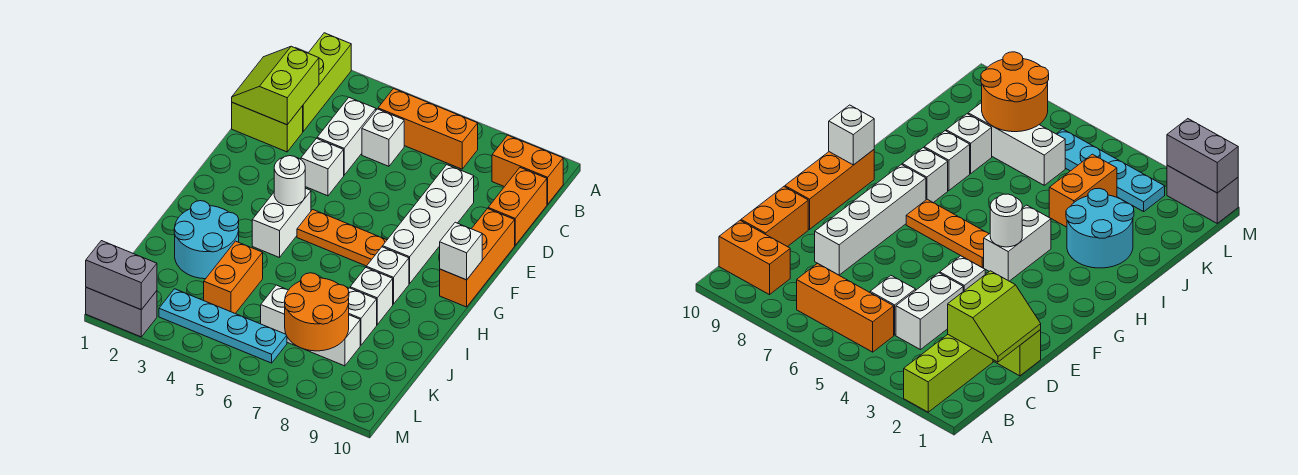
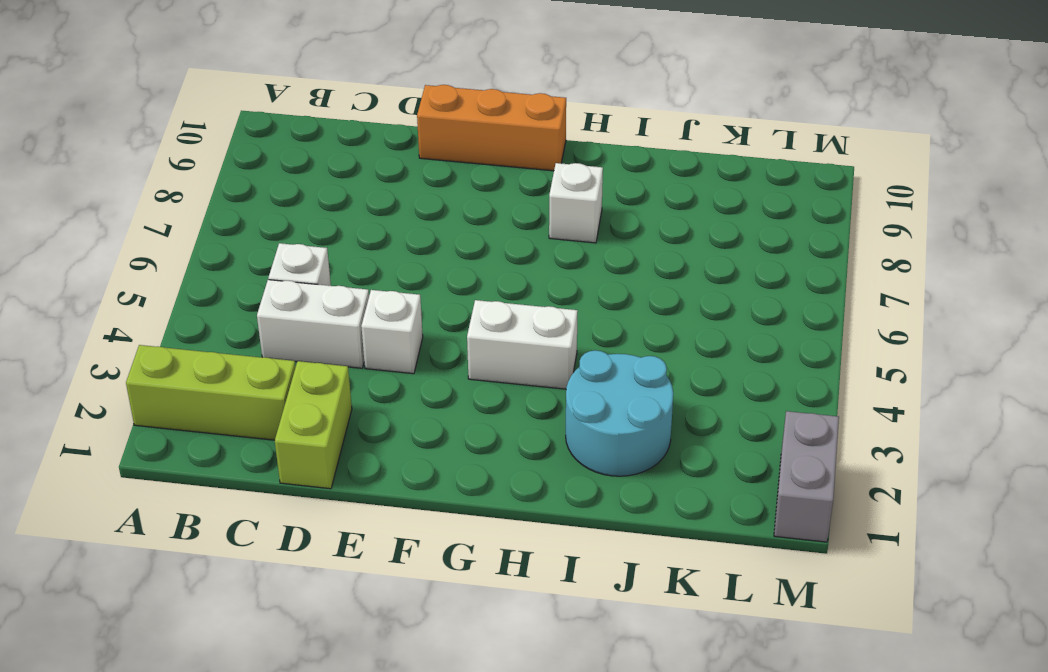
none -> orange 1x3 brick [378,88,478,169]
none -> orange 1x2 brick [492,135,563,204]
none -> orange 1x2 brick [488,168,547,245]

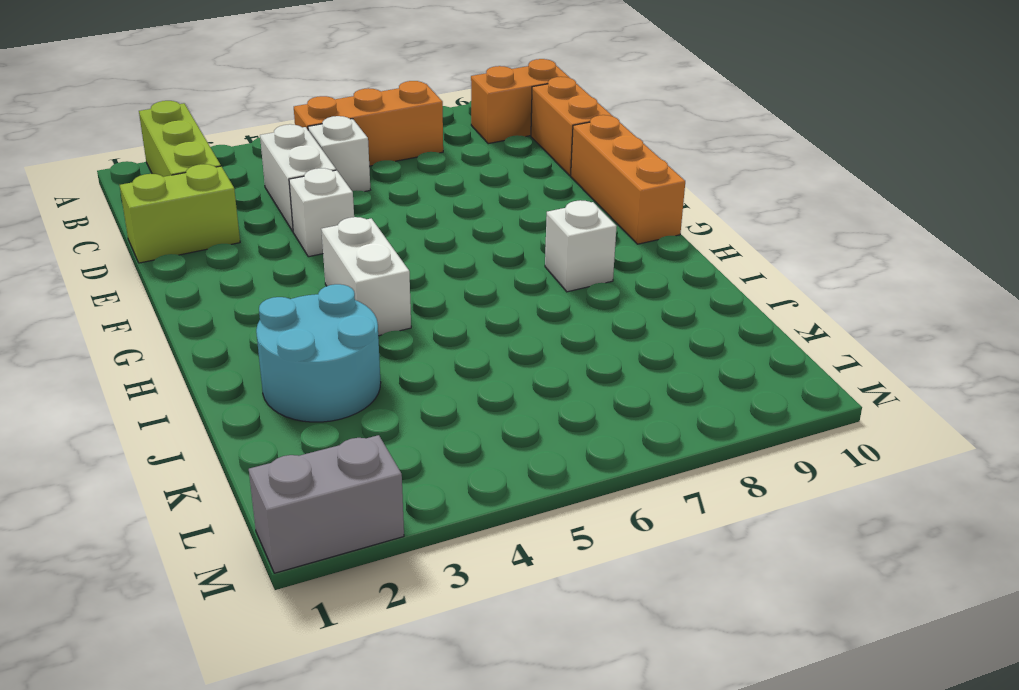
none -> white 1x4 brick [383,165,474,284]
none -> orange 1x3 plate [297,209,387,266]
none -> white 1x1 brick [350,267,393,325]

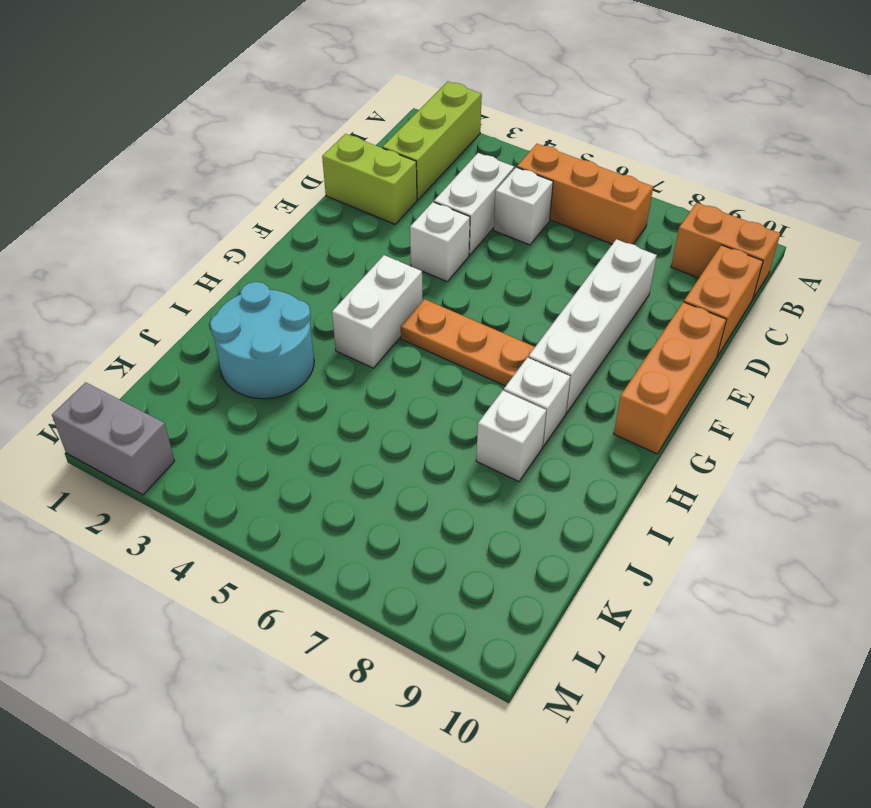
none -> orange 1x2 brick [204,241,263,314]
none -> white 1x1 brick [348,288,377,345]
none -> white 1x3 brick [261,285,360,366]

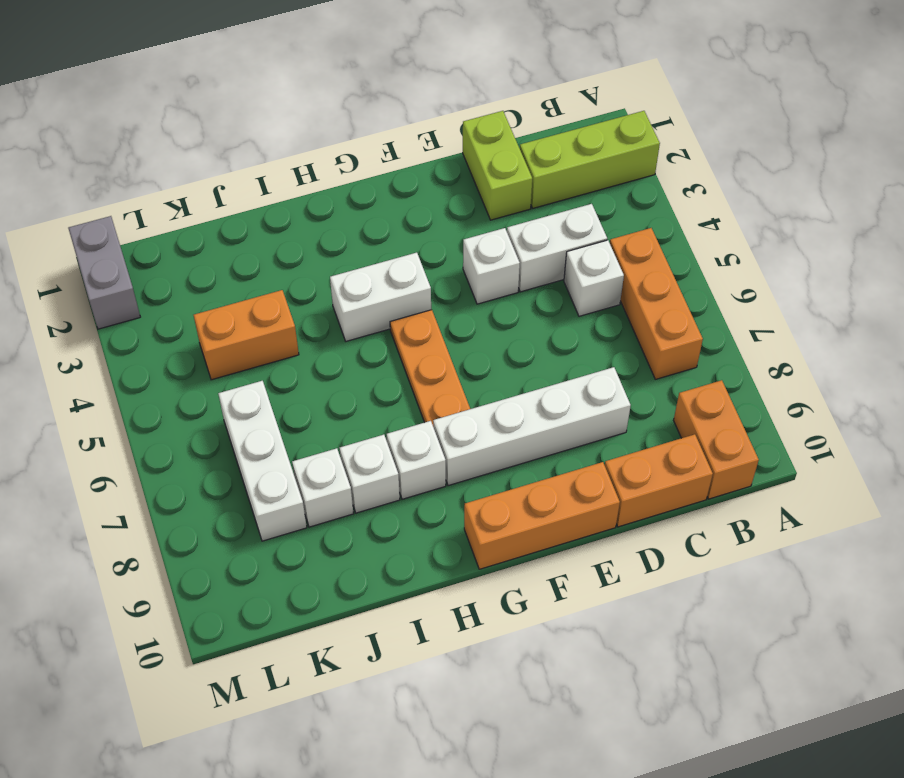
none -> cyan 2x2 round brick [174,201,239,279]
none -> cyan 1x4 plate [159,289,287,363]
none -> lime 2x2 slope [232,46,319,125]

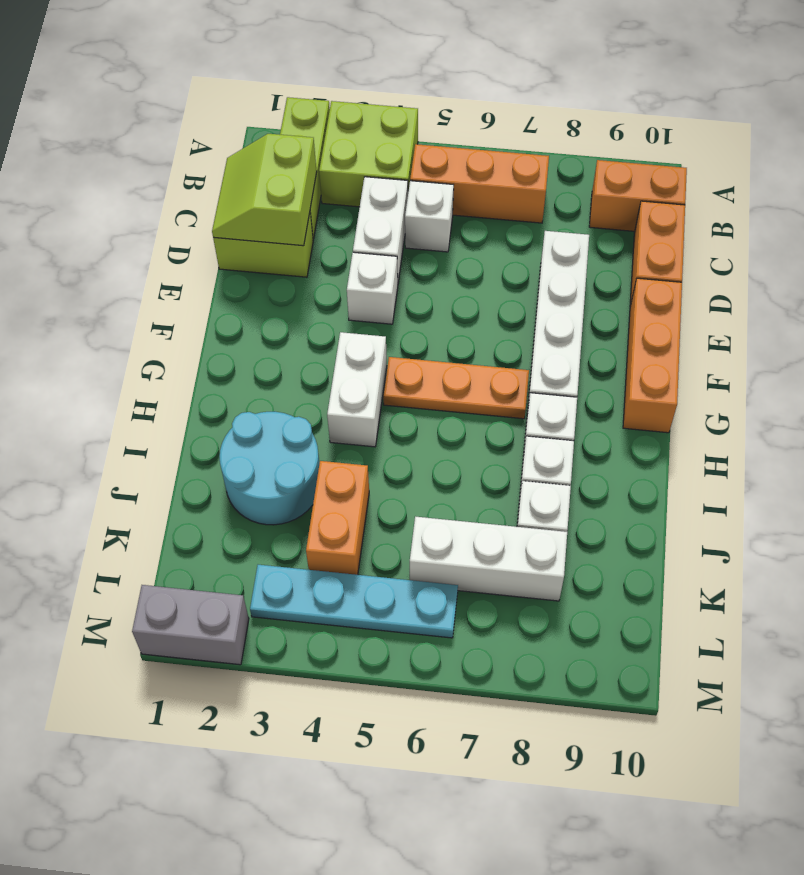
lime 2x2 brick [319,101,418,207] -> none
none -> white 1x1 round brick [274,156,305,206]
none -> white 1x1 brick [440,222,482,280]
none -> orange 2x2 round brick [285,273,349,351]

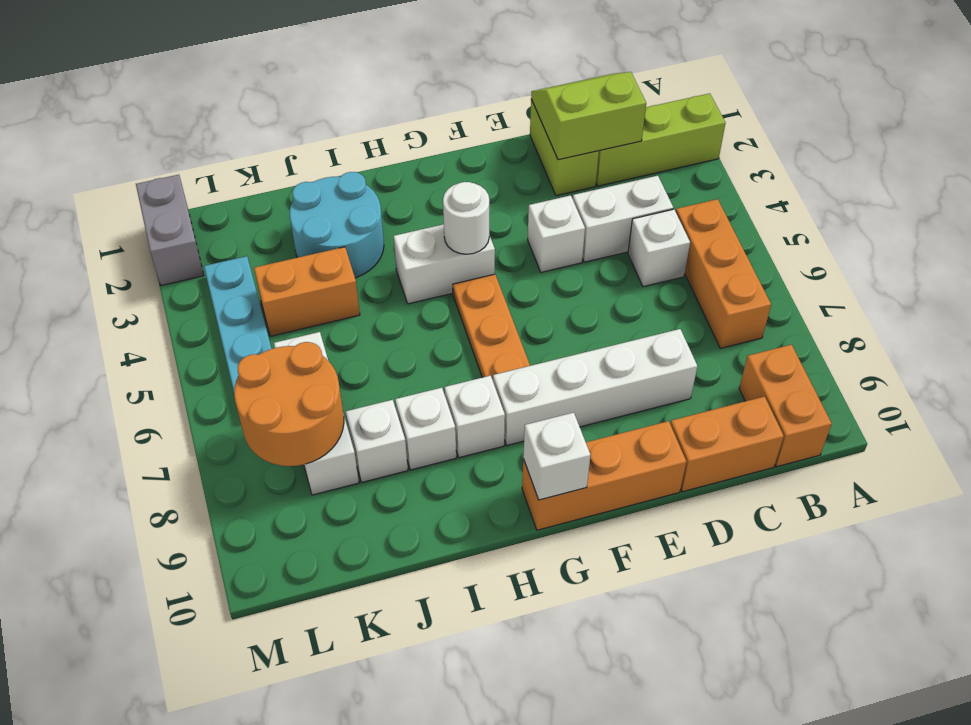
none -> grey 1x2 brick [86,241,157,310]

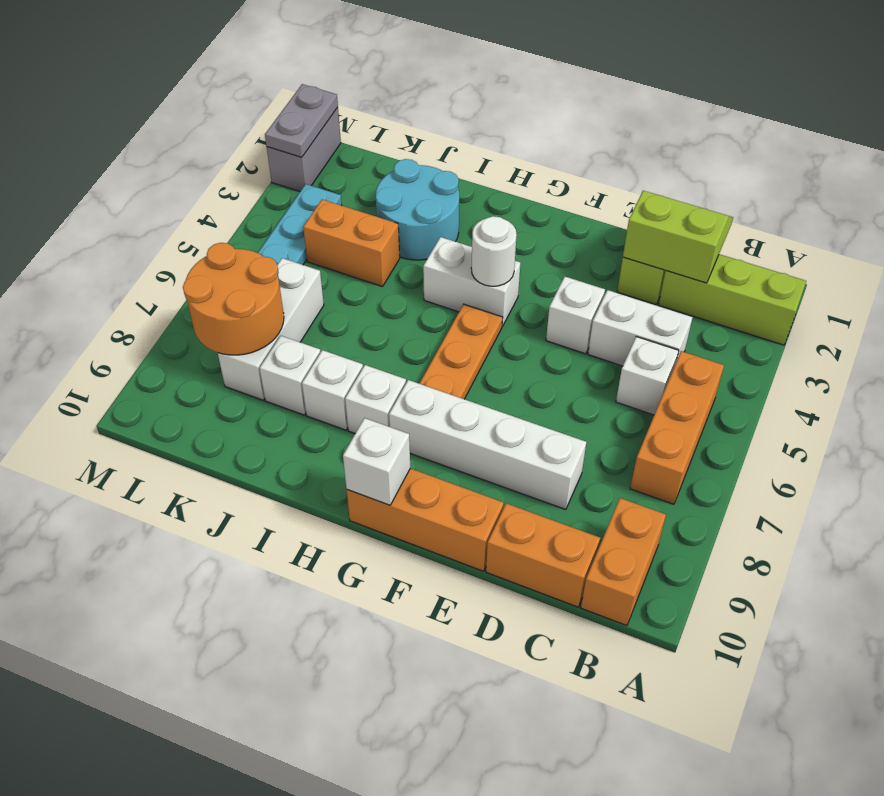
grey 1x2 plate [265,84,338,157] -> grey 1x2 brick [86,241,157,310]

